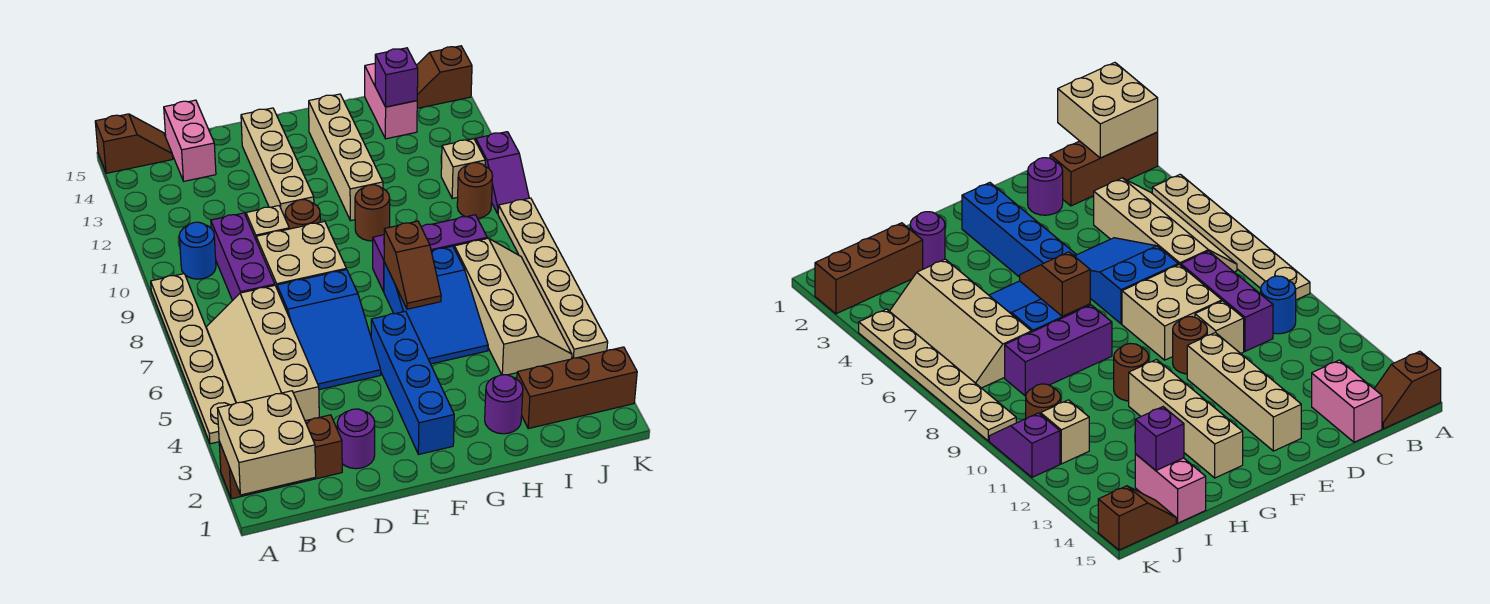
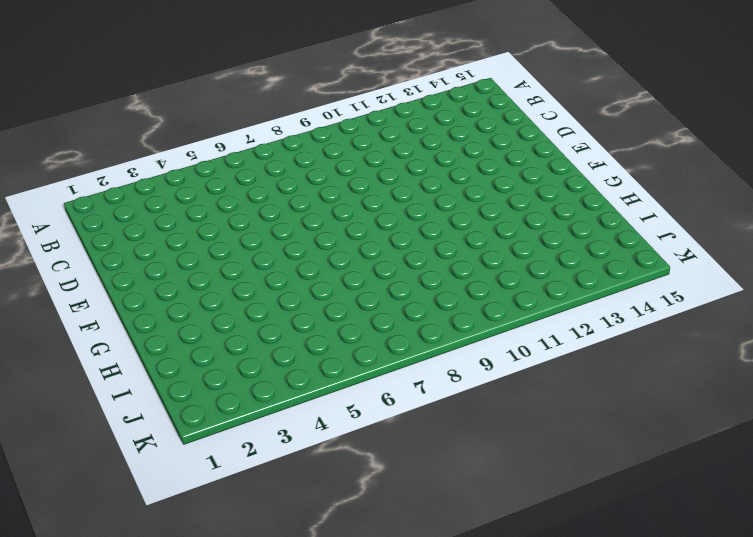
none -> brown 1x3 brick [219,415,342,499]
none -> tan 1x6 plate [151,274,236,444]
none -> brown 1x2 slope [95,114,173,173]
none -> tan 2x4 slope [206,286,319,421]

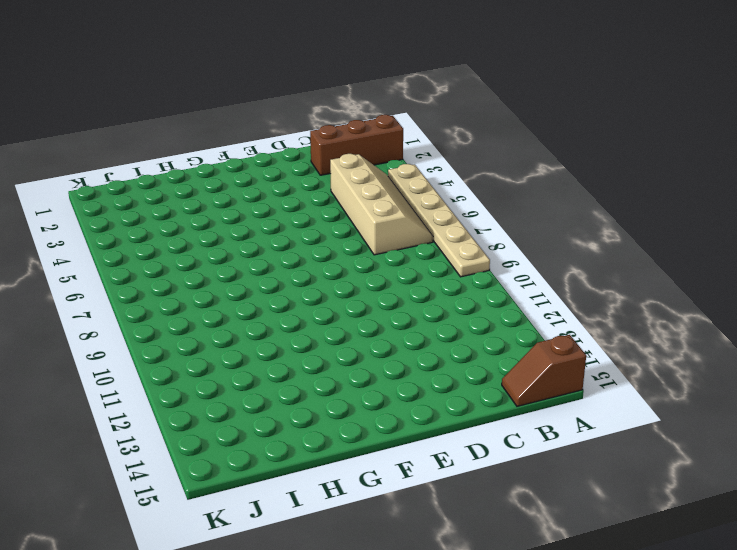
none -> blue 1x1 round brick [179,222,216,279]
none -> purple 1x3 brick [211,213,275,301]
none -> pink 1x2 brick [164,100,216,181]
none -> purple 1x1 round brick [337,409,375,469]

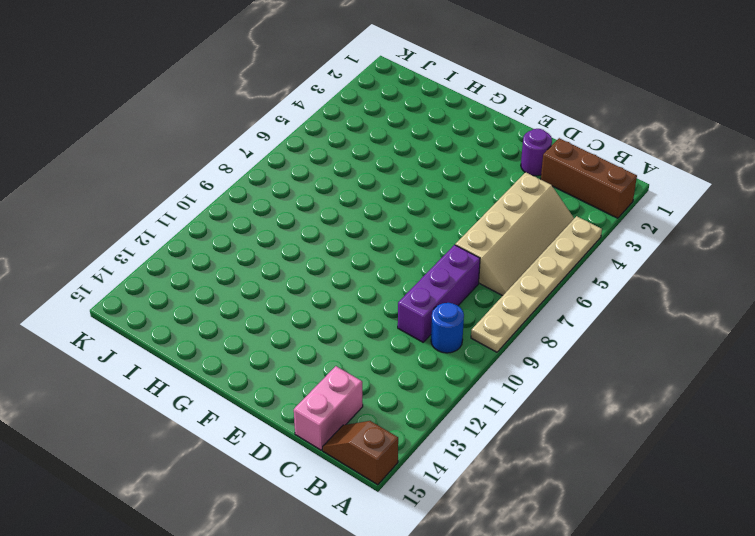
none -> blue 2x3 slope [277,270,381,390]
none -> tan 2x2 brick [256,221,346,288]
none -> tan 1x1 brick [246,206,289,239]
none -> brown 1x1 round brick [285,200,320,229]

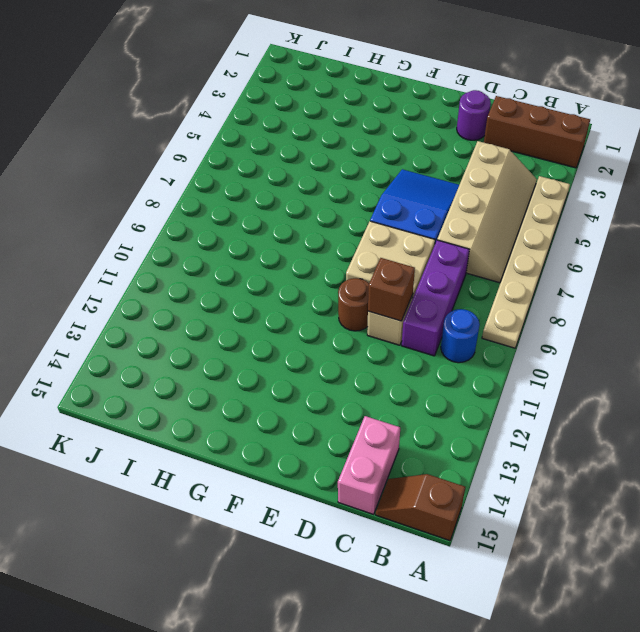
brown 1x1 brick [368,258,415,321] -> none
none -> tan 1x4 brick [241,108,314,217]
none -> blue 1x4 brick [371,311,454,455]
none -> blue 2x3 slope [384,246,488,364]
none -> purple 1x3 brick [373,215,487,292]

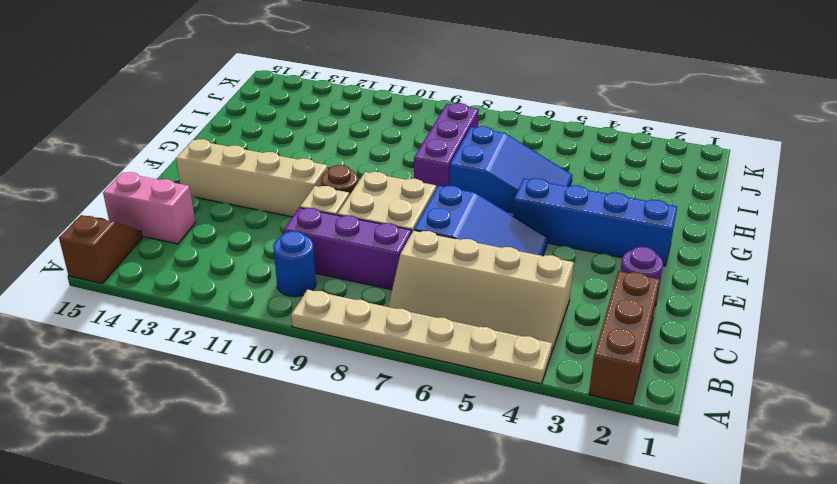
none -> brown 1x1 round brick [355,185,390,241]
none -> tan 1x4 brick [309,94,383,221]
none -> purple 1x1 round brick [485,375,523,434]
none -> brown 1x3 brick [517,347,637,429]

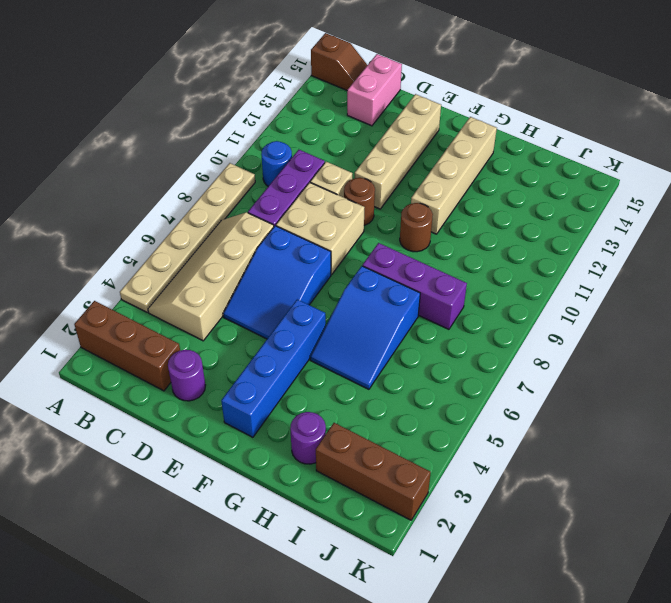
none -> tan 2x4 slope [454,238,572,375]
none -> pink 1x2 brick [365,64,417,139]
none -> brown 1x1 round brick [457,163,493,218]
none -> tan 1x1 brick [441,139,485,198]

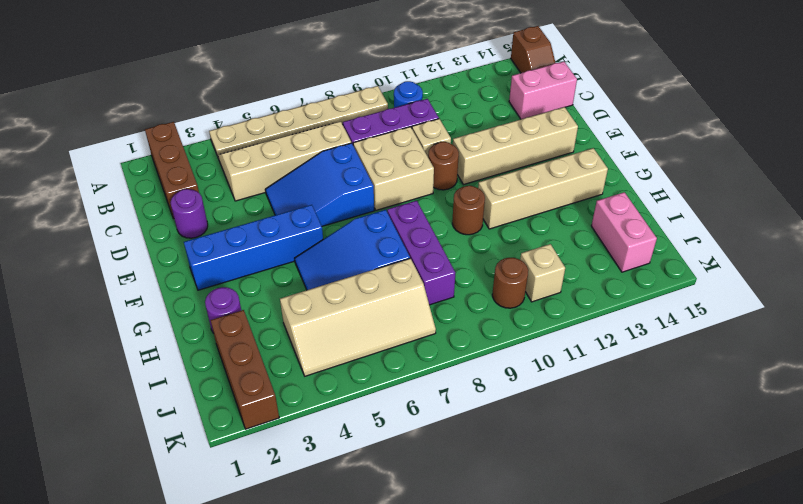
pink 1x2 brick [591,192,657,272] -> pink 1x2 brick turned to [365,64,417,139]
none -> brown 1x2 slope [416,46,472,108]
none -> tan 1x6 plate [498,198,608,358]
none -> purple 1x2 slope [476,132,529,214]
none -> tan 2x2 brick [218,391,316,495]

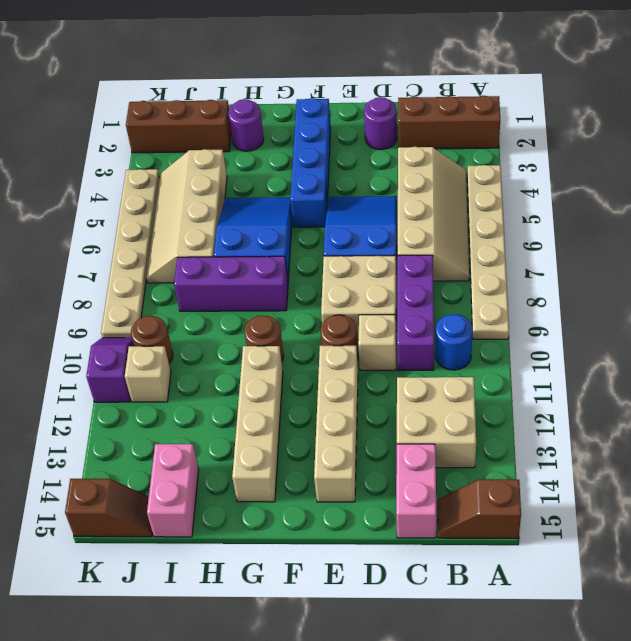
tan 2x2 brick [397,377,476,468] -> tan 2x2 brick moved to [218,391,316,495]
none -> brown 1x2 slope [384,221,441,309]
none -> purple 1x1 brick [375,48,418,107]

